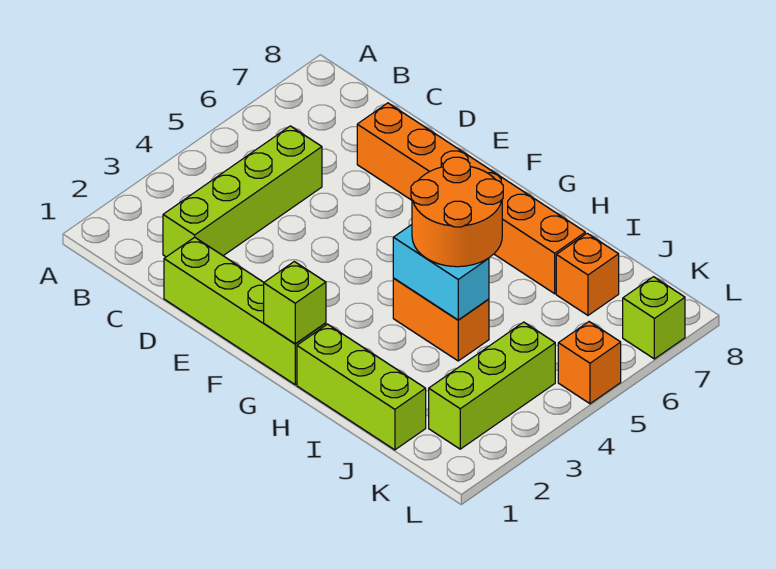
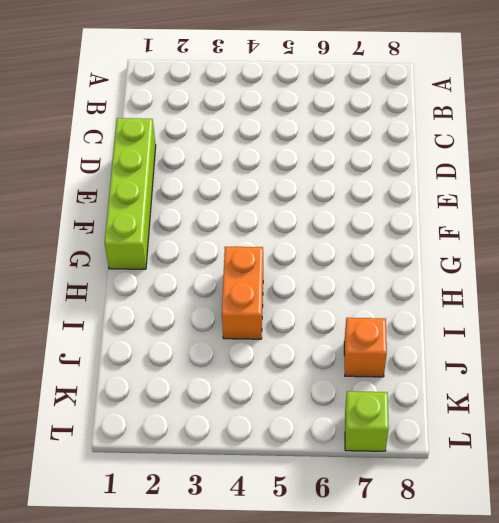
none -> lime 1x4 brick [163,126,322,257]
none -> orange 1x6 brick [357,103,585,294]
none -> lime 1x3 brick [297,324,426,450]

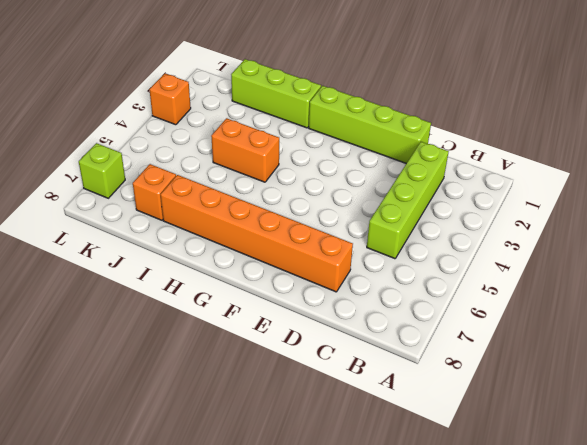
orange 1x1 brick [149,74,191,125] -> orange 1x1 brick moved to [558,322,621,404]
none -> lime 1x3 brick [429,322,555,449]
none -> lime 1x1 brick [264,262,326,344]
none -> cyan 1x2 brick [393,225,489,320]

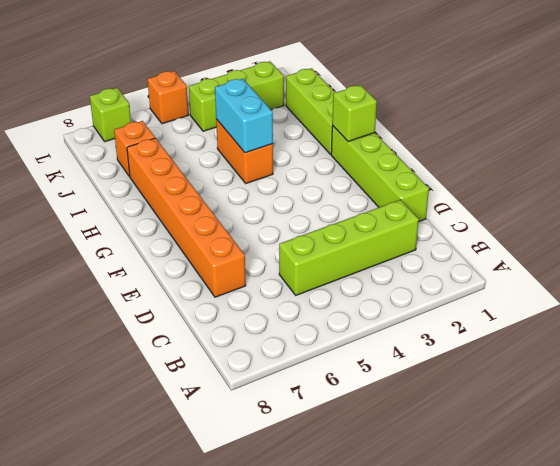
none -> orange 2x2 round brick [411,157,503,267]

